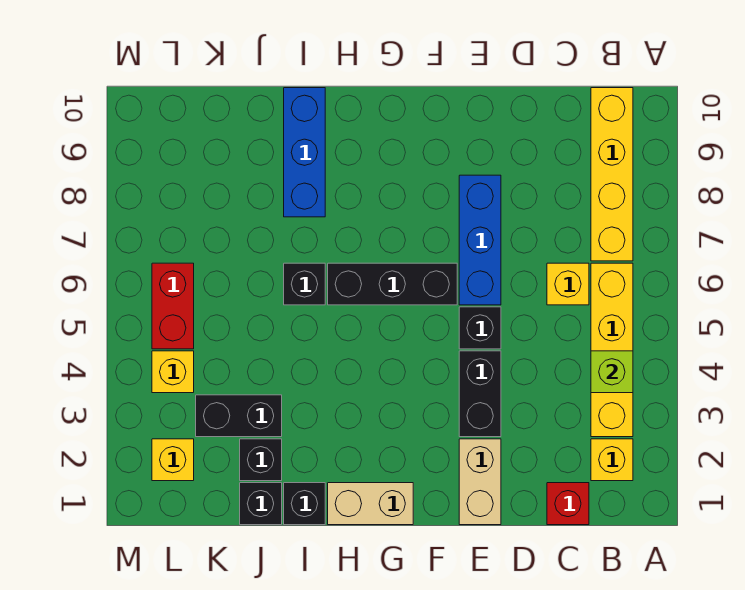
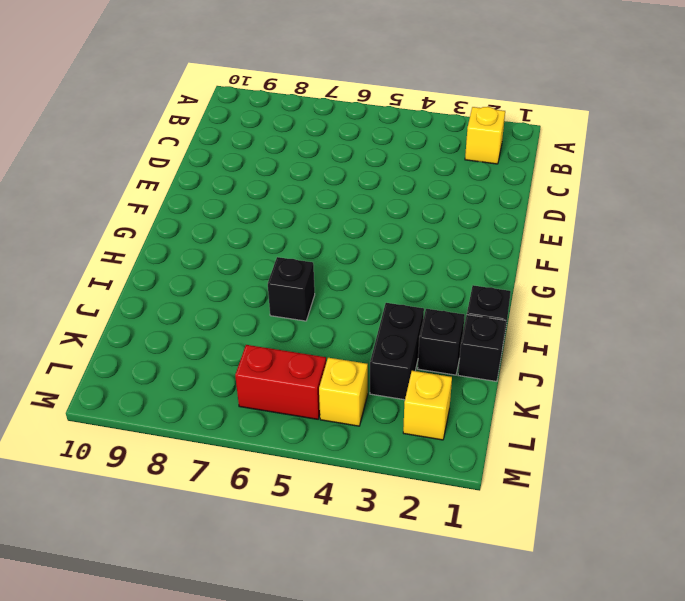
none -> yellow 1x4 brick [591,263,633,437]
none -> yellow 1x4 brick [591,88,633,261]
none -> red 1x1 brick [547,483,589,525]

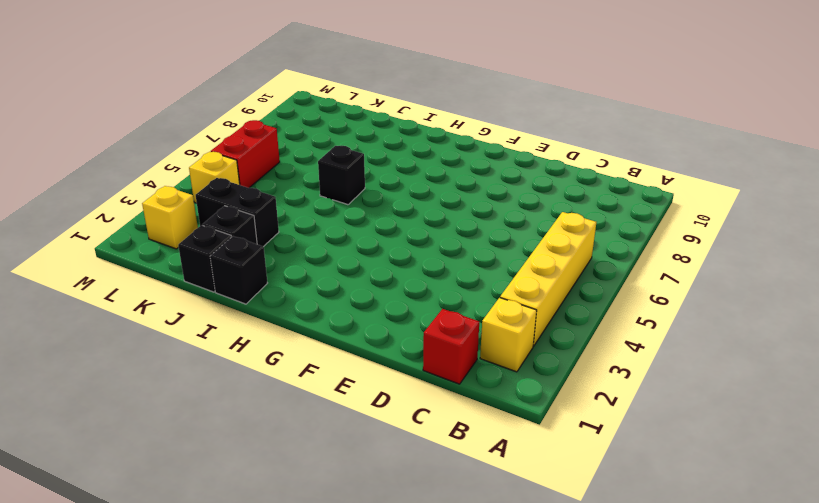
none -> yellow 1x4 brick [591,88,633,261]
none -> yellow 1x1 brick [547,263,589,305]
none -> tan 1x2 brick [459,439,501,525]

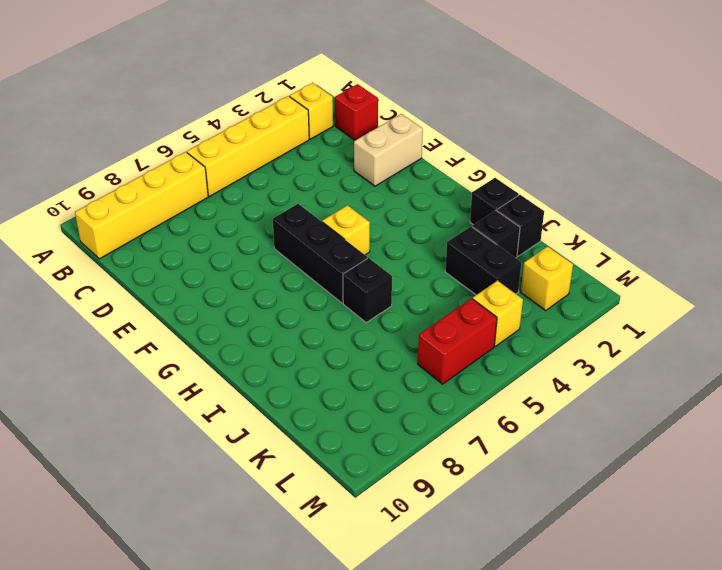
yellow 1x1 brick [322,205,370,255] -> yellow 1x1 brick moved to [547,263,589,305]
none -> black 1x2 brick [459,351,501,437]
none -> black 1x1 brick [459,307,501,349]
none -> blue 1x3 brick [459,175,501,305]

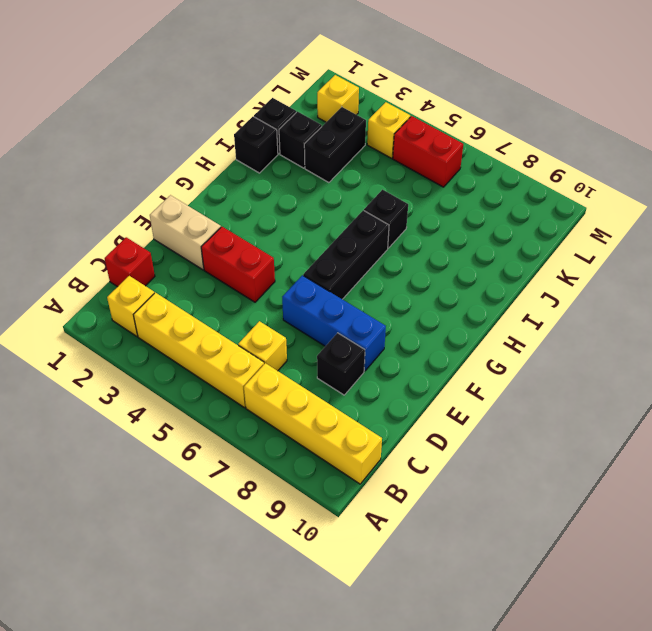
black 1x1 brick [317,333,365,395] -> black 1x1 brick moved to [459,307,501,349]
red 1x2 brick [201,227,275,302] -> black 1x2 brick [459,351,501,437]
none -> tan 1x2 brick [328,483,413,525]
none -> blue 1x3 brick [284,88,325,217]
none -> lime 1x1 brick [591,351,633,393]

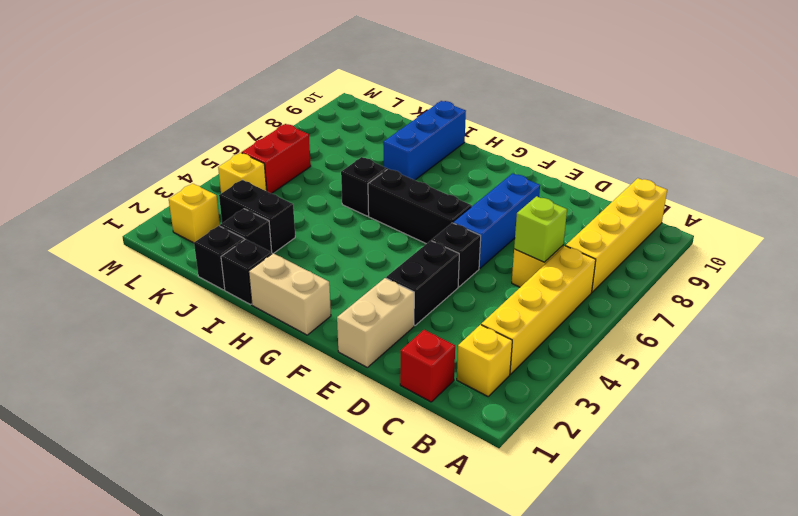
lime 1x1 brick [514,196,567,262] -> lime 1x1 brick moved to [591,351,633,393]

